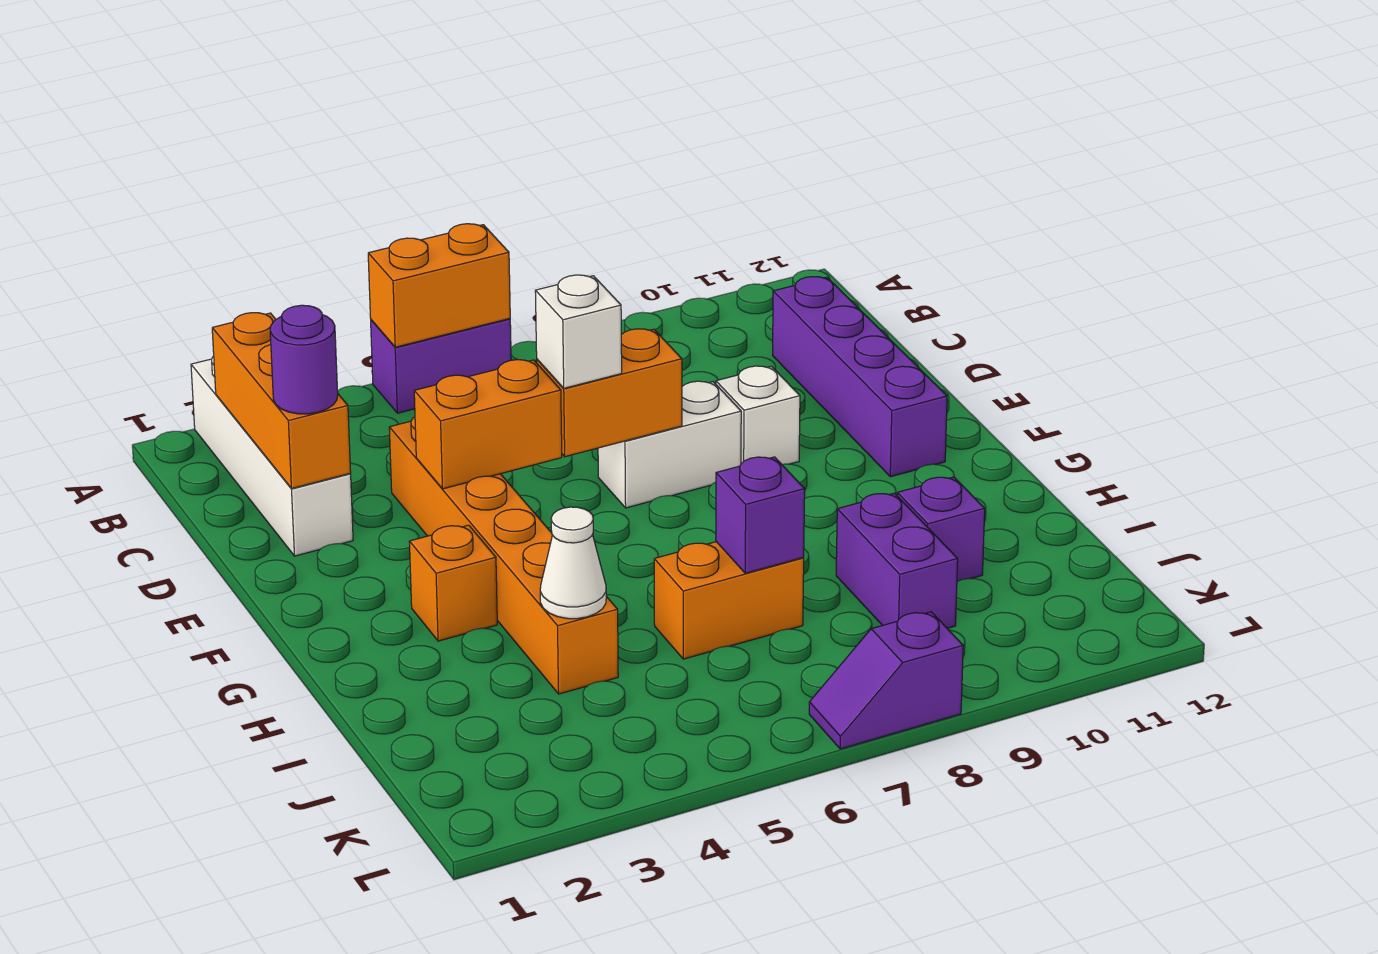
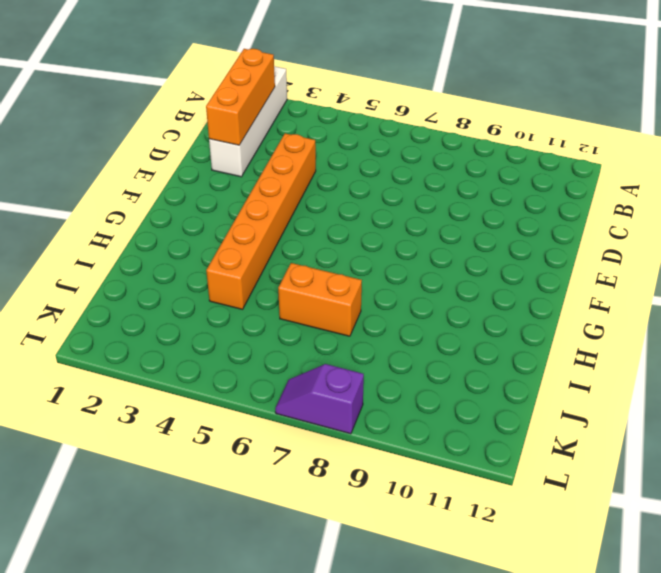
none -> purple 1x2 brick [371,319,511,413]
none -> purple 1x4 brick [773,277,947,477]
none -> white 1x2 brick [598,381,741,508]

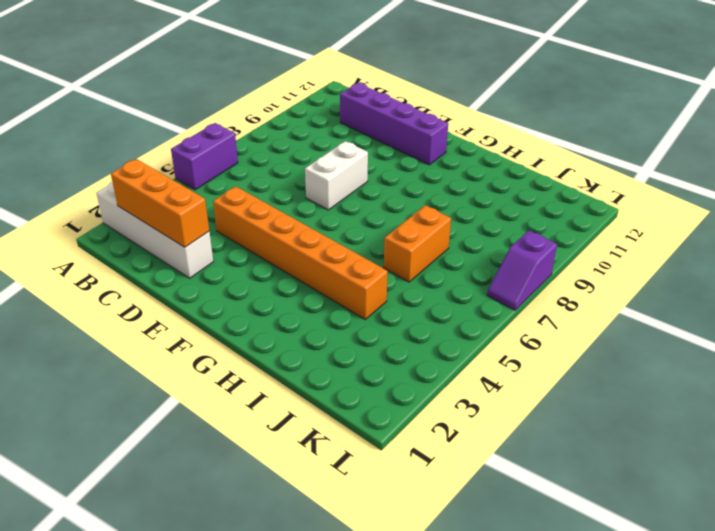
none -> white 1x1 brick [716,366,800,464]
none -> orange 1x1 brick [409,525,497,641]
none -> purple 1x2 brick [836,493,958,628]

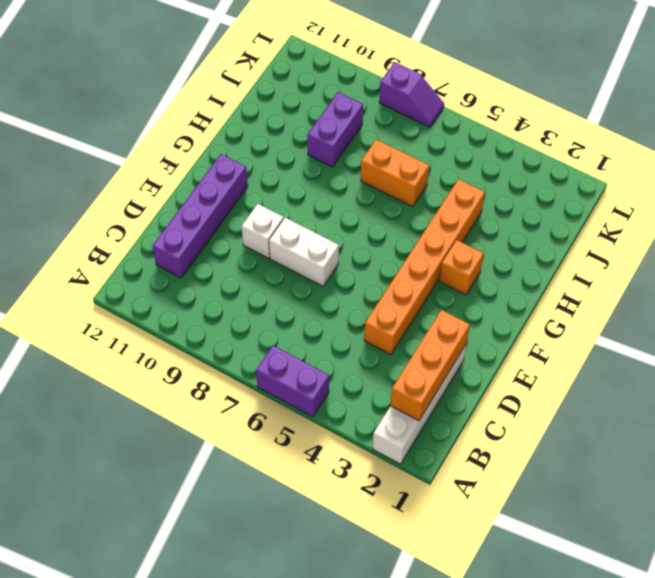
none -> purple 1x1 brick [897,477,985,581]
none -> orange 1x2 brick [368,224,510,347]
none -> orange 1x2 brick [414,360,562,489]

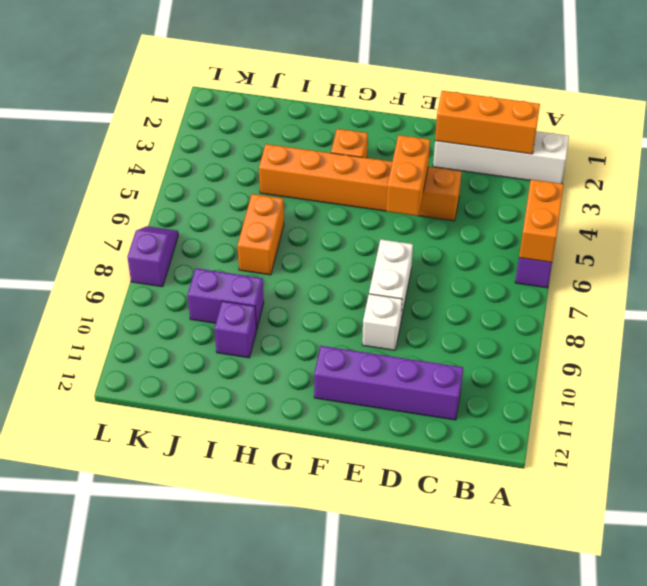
none -> orange 1x2 brick [537,329,682,457]
none -> white 1x1 cone [540,507,606,619]
none -> purple 1x1 brick [716,457,805,573]

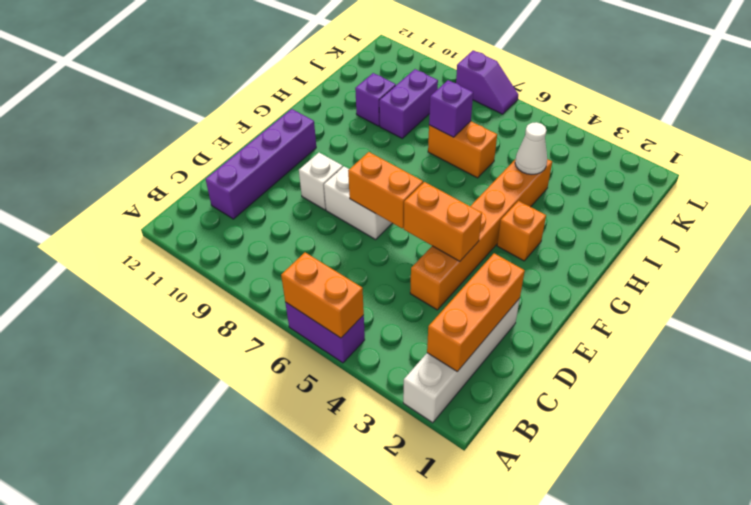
none -> purple 1x1 round brick [270,305,338,414]
none -> white 1x1 brick [535,275,622,388]

